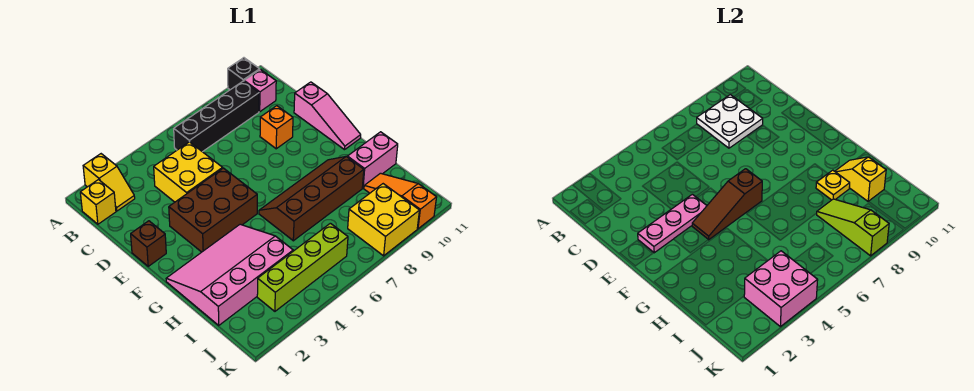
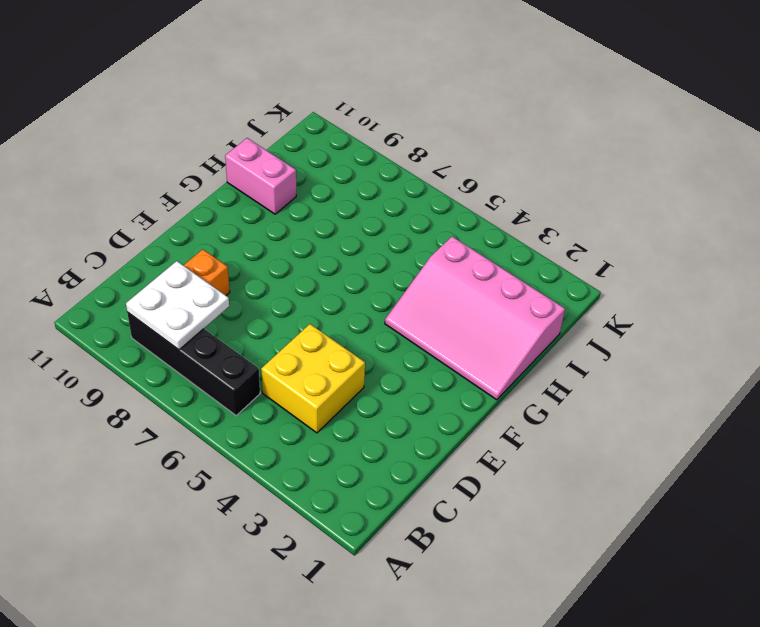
none -> yellow 1x2 slope [83,154,135,211]
none -> black 1x1 brick [228,58,260,90]
none -> yellow 1x1 brick [80,180,116,224]

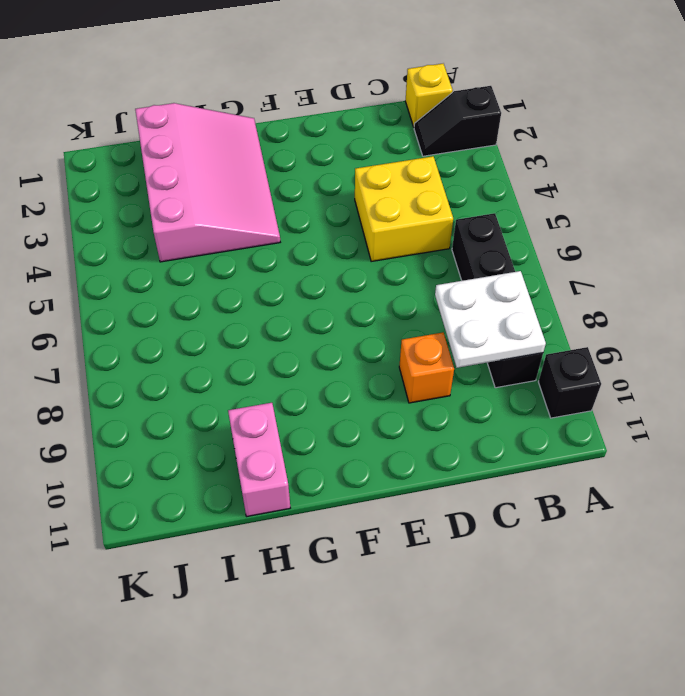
black 1x2 slope [414,86,501,156] -> yellow 1x2 slope [83,154,135,211]
none -> pink 1x1 brick [244,69,276,112]
none -> pink 1x3 slope [294,82,361,150]
none -> brown 1x1 brick [131,221,166,266]

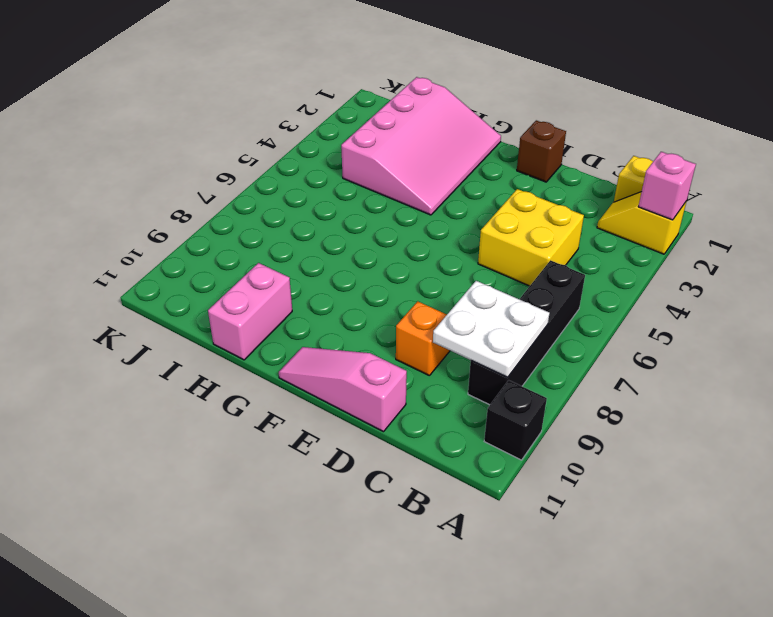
pink 1x1 brick [638,152,696,220] -> pink 1x1 brick moved to [244,69,276,112]
none -> brown 2x3 brick [169,168,257,252]
none -> brown 2x4 slope [259,157,364,241]
none -> orange 1x3 slope [364,173,437,229]

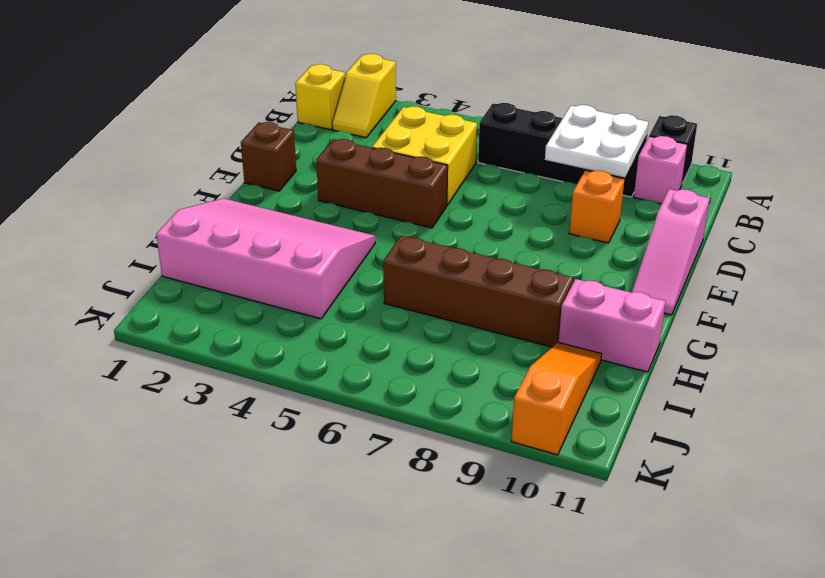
brown 1x3 brick [316,139,448,228] -> brown 2x3 brick [169,168,257,252]
none -> lime 1x4 brick [257,223,348,311]
none -> yellow 2x2 brick [348,184,419,256]
none -> pink 1x3 plate [638,194,707,253]

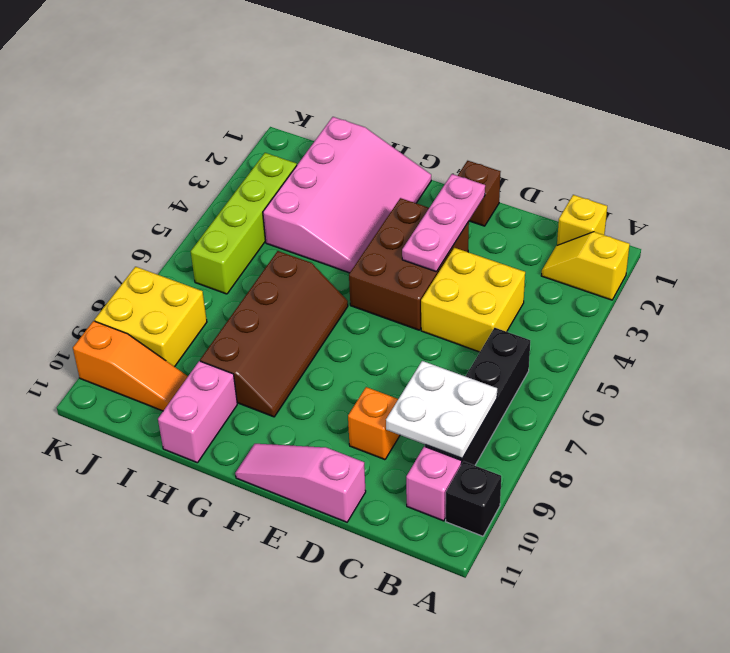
none -> brown 1x3 slope [692,169,762,240]
none -> yellow 1x1 plate [816,170,850,200]
none -> yellow 1x2 slope [835,157,886,201]

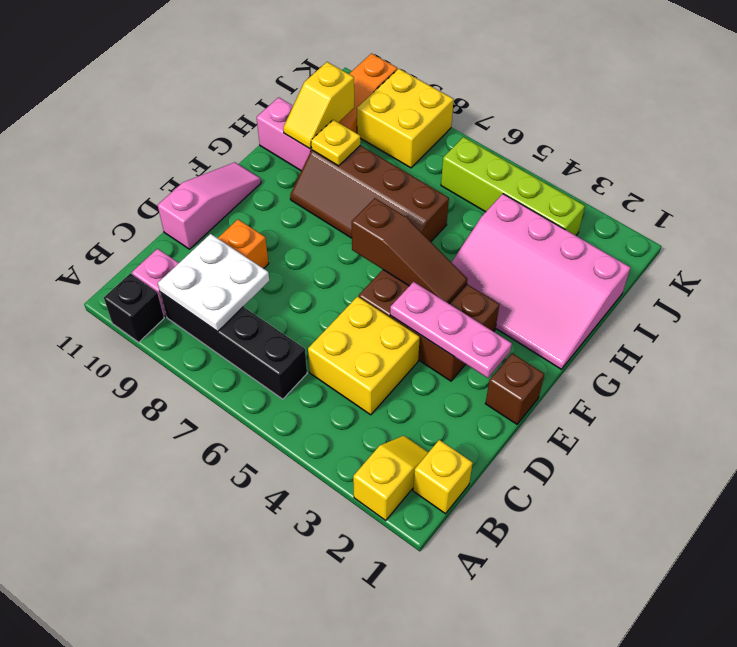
none -> lime 1x3 slope [817,199,889,256]
none -> pink 2x2 brick [744,251,818,327]

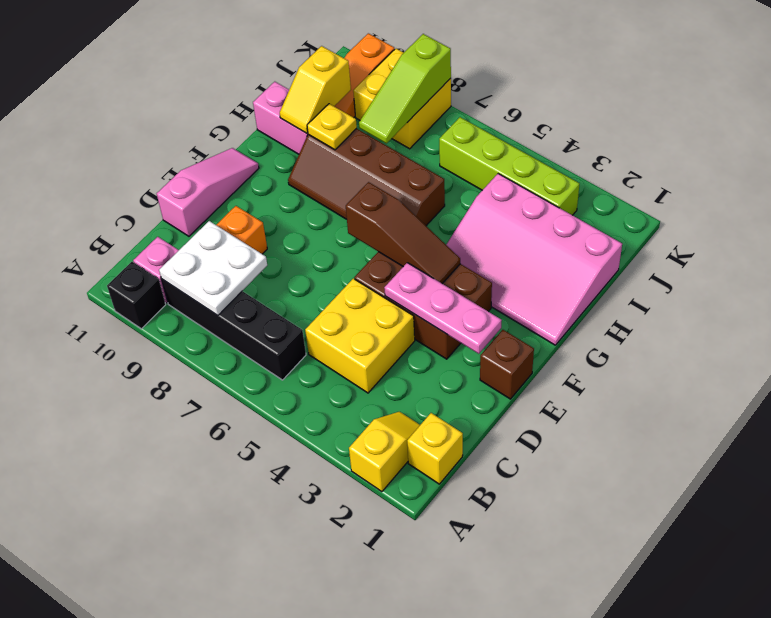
none -> pink 2x2 brick [744,251,818,327]

